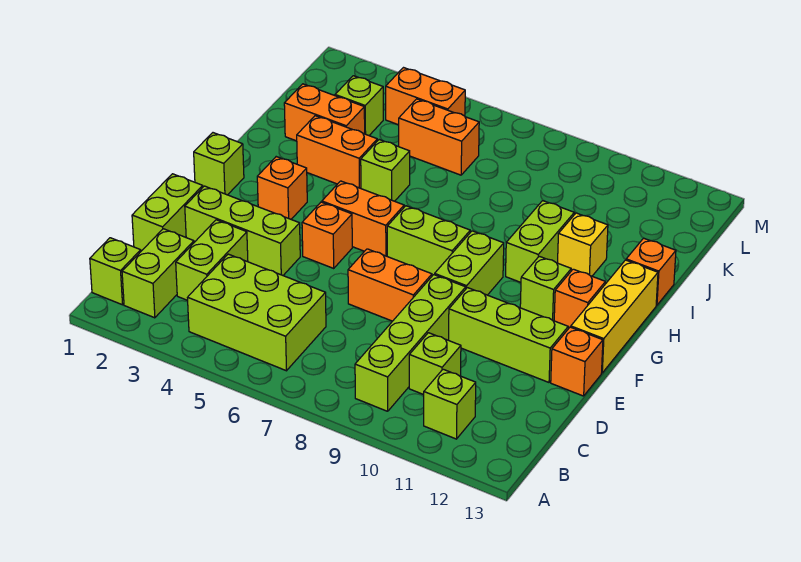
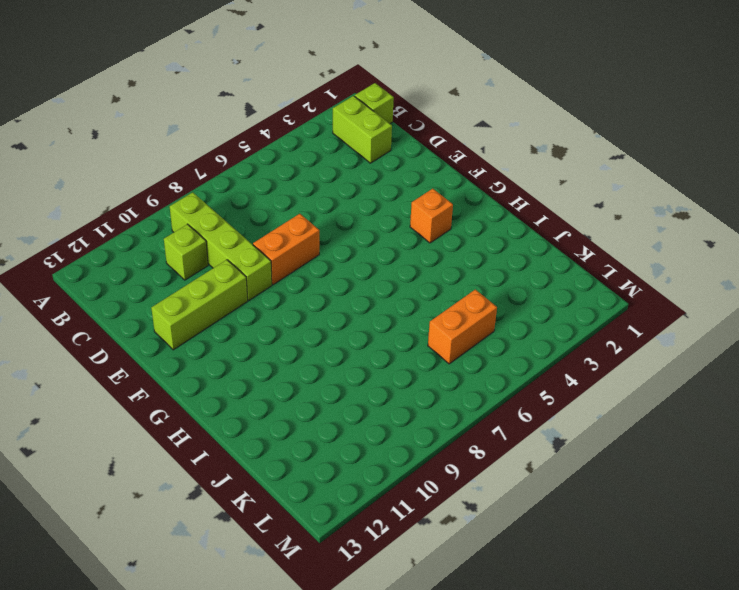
none -> lime 2x3 brick [187,254,326,371]
none -> lime 1x1 brick [424,369,476,439]
none -> lime 1x2 brick [176,220,248,300]
none -> lime 1x2 brick [132,174,203,251]

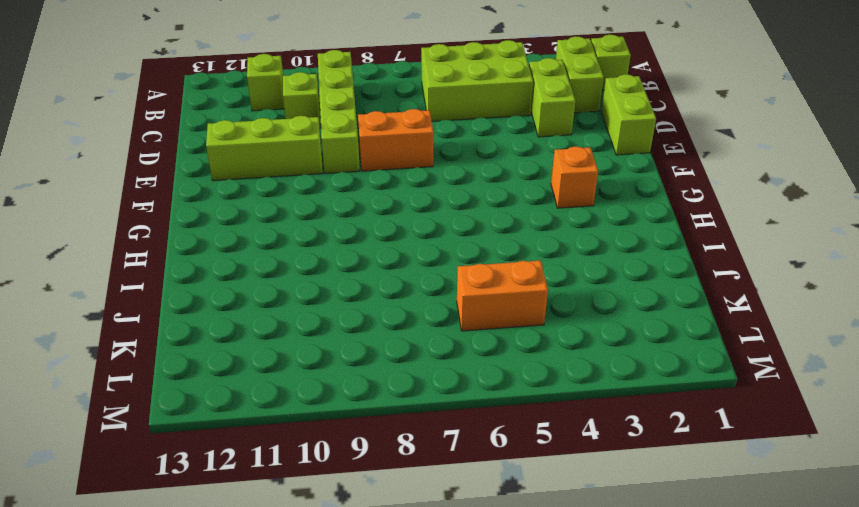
none -> lime 1x3 brick [185,186,300,275]
none -> orange 1x1 brick [551,327,603,396]
none -> orange 1x1 brick [302,202,352,268]
none -> lime 1x2 brick [435,231,504,295]

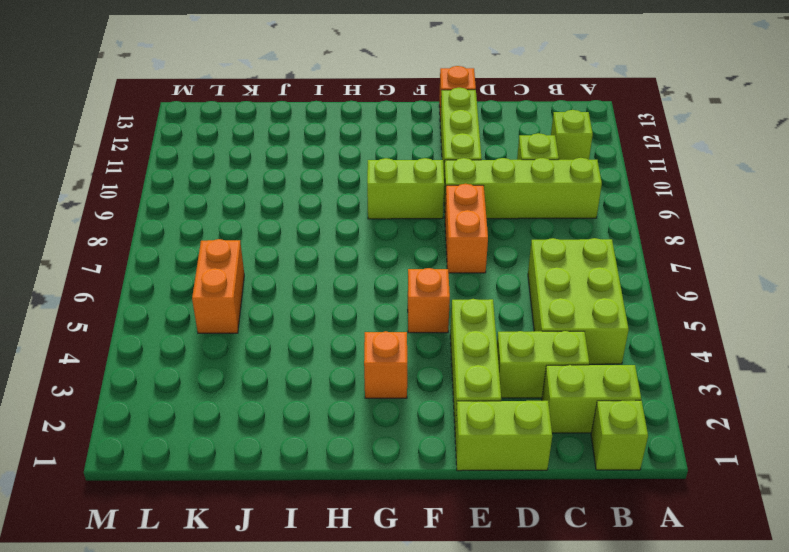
none -> yellow 1x3 brick [571,260,658,373]
none -> lime 1x1 brick [194,133,244,195]
none -> orange 1x2 brick [322,181,404,256]
none -> lime 1x2 brick [387,206,470,276]

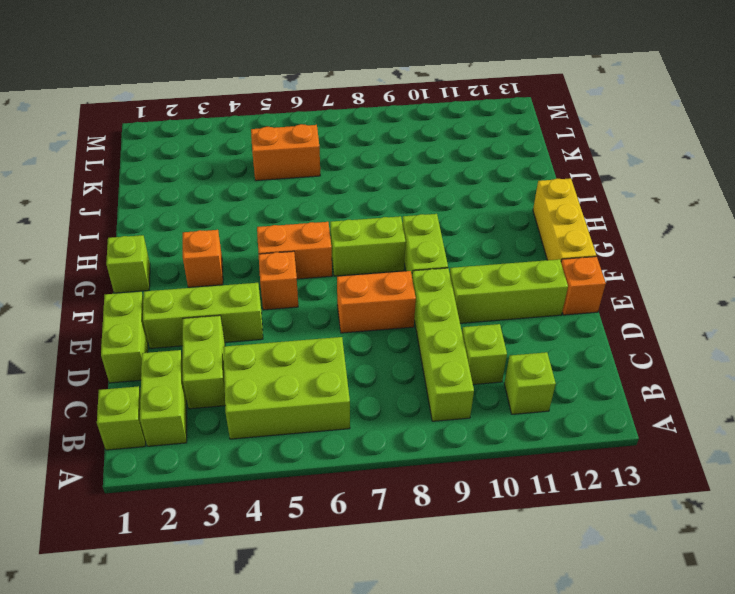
none -> lime 1x1 brick [520,256,571,321]
none -> orange 1x1 brick [554,269,605,329]
none -> lime 1x2 brick [506,201,574,282]
none -> orange 1x2 brick [297,116,377,188]

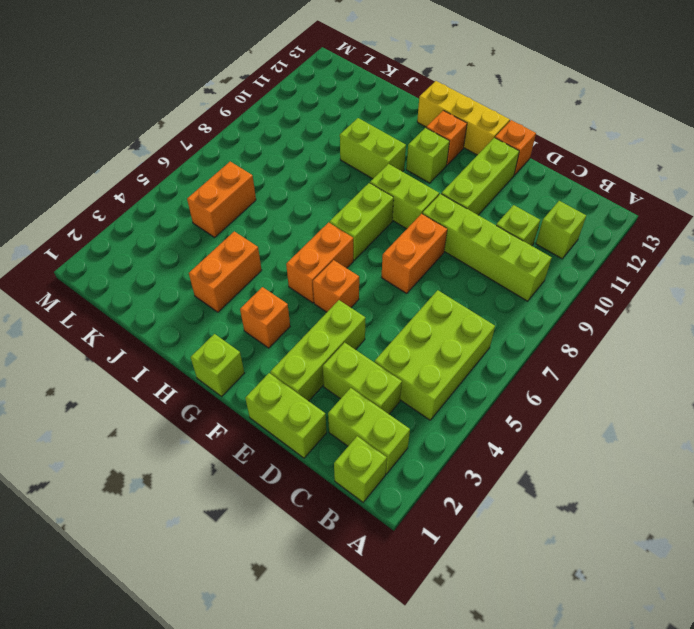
none -> lime 1x1 brick [361,140,410,201]
none -> yellow 1x1 brick [558,213,608,276]
none -> orange 1x1 brick [626,238,676,305]
none -> orange 1x2 brick [284,84,365,141]

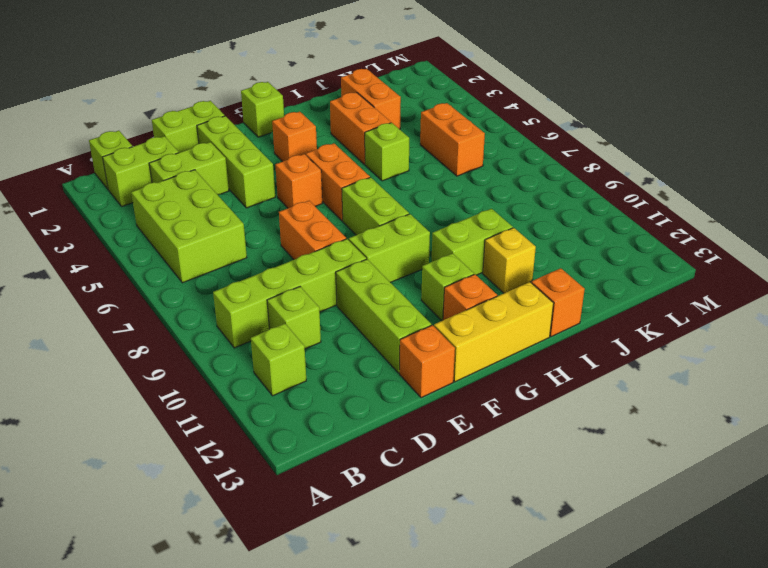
none -> lime 1x1 brick [335,76,383,135]
none -> orange 1x2 brick [386,68,465,125]

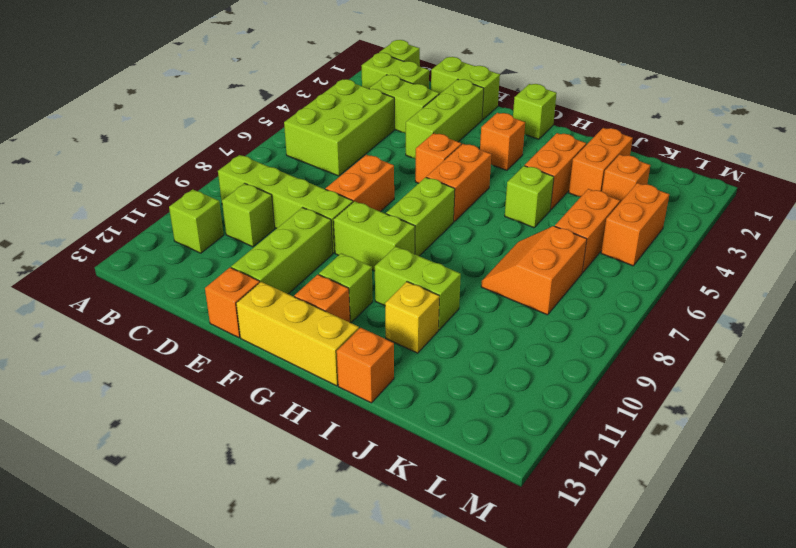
orange 2x2 slope [481,226,587,315] -> none
orange 1x1 brick [602,154,650,202] -> lime 1x1 brick [335,76,383,135]

